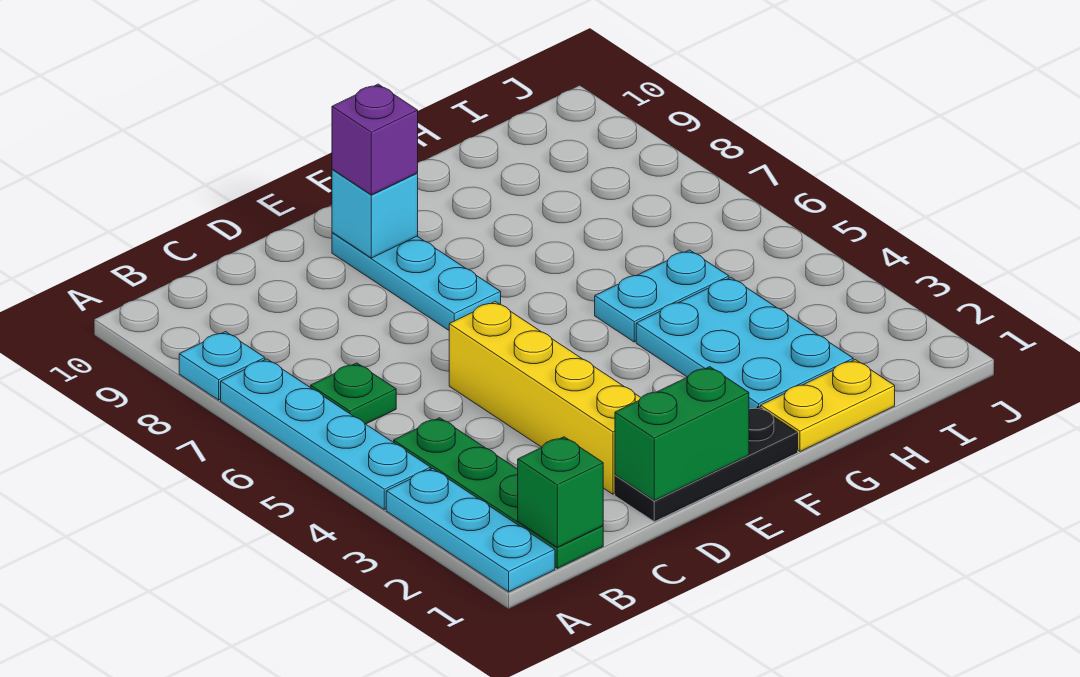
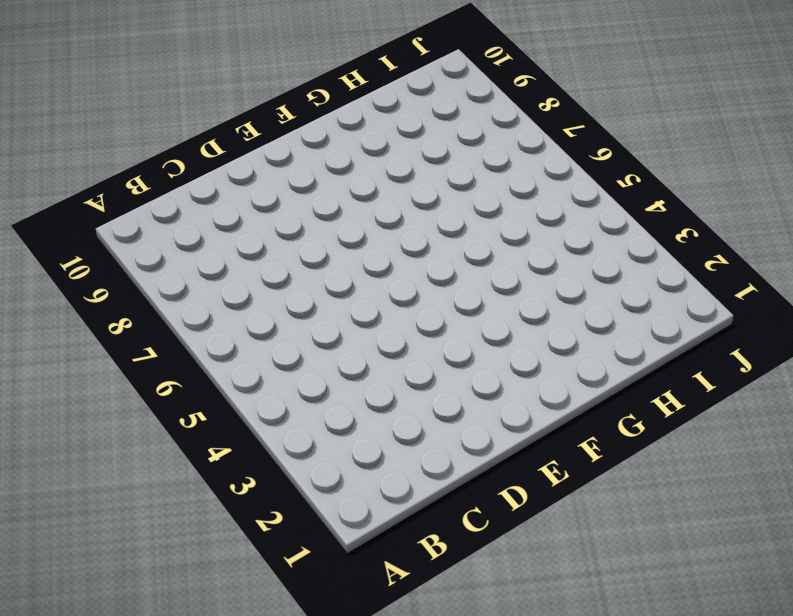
none -> cyan 1x3 plate [386,469,555,592]
none -> cyan 1x4 plate [221,359,431,510]
none -> cyan 1x1 plate [179,332,265,400]

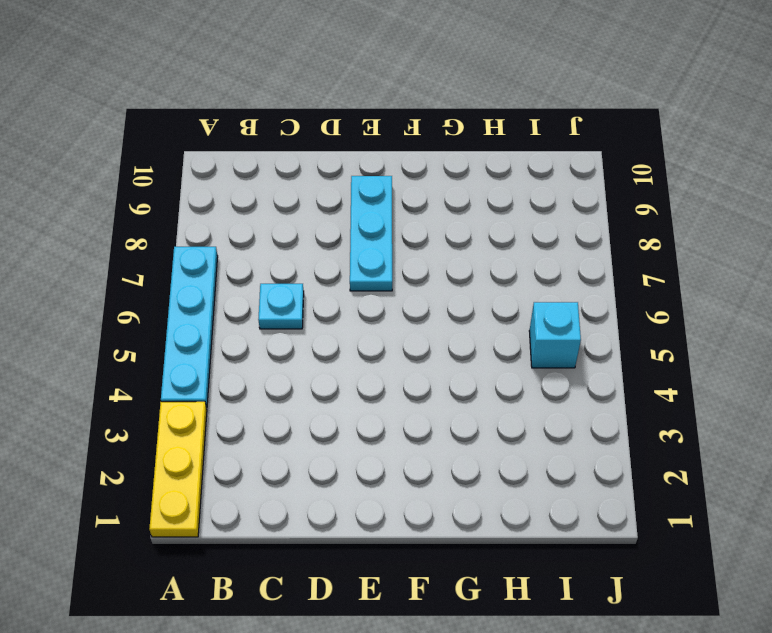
yellow 1x3 plate [149,402,207,537] -> cyan 1x3 plate [386,469,555,592]
cyan 1x1 plate [258,284,304,329] -> cyan 1x1 plate moved to [179,332,265,400]
cyan 1x1 brick [529,302,581,368] -> cyan 1x1 brick moved to [332,169,418,258]
none -> green 1x4 plate [394,418,603,568]
none -> green 1x1 plate [311,363,396,424]
none -> black 1x3 plate [615,406,798,522]

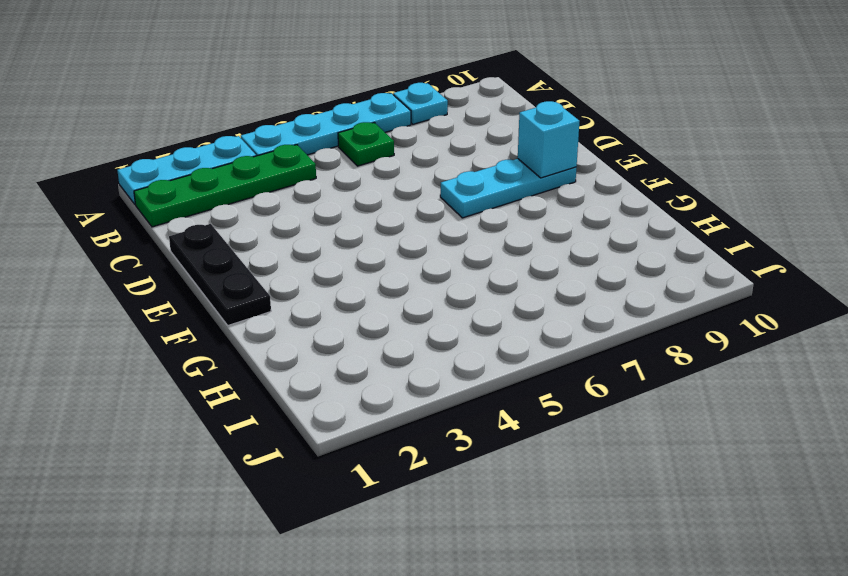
none -> yellow 1x4 brick [449,301,641,494]
none -> yellow 1x2 plate [761,360,895,451]
none -> cyan 2x3 plate [636,278,853,409]

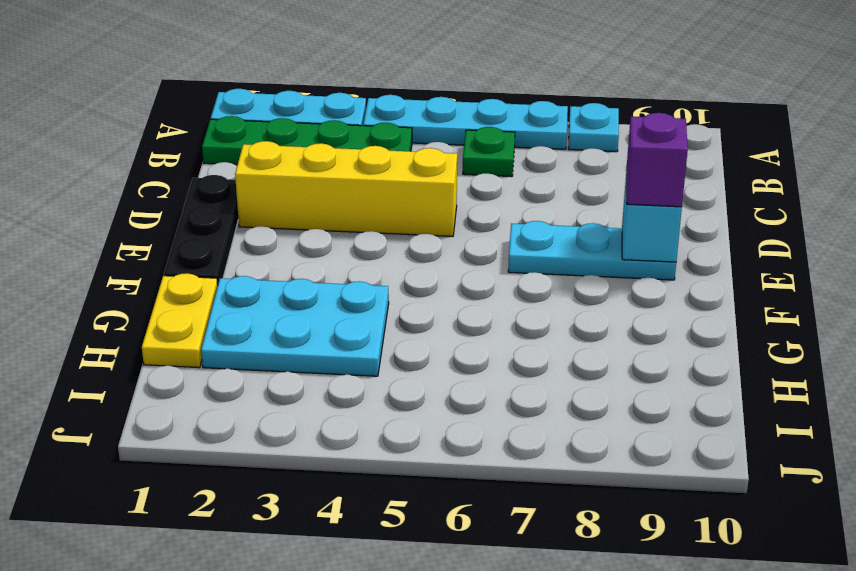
none -> cyan 1x2 plate [595,250,729,342]
none -> green 1x1 brick [518,437,603,547]
none -> green 1x2 brick [615,367,749,501]

